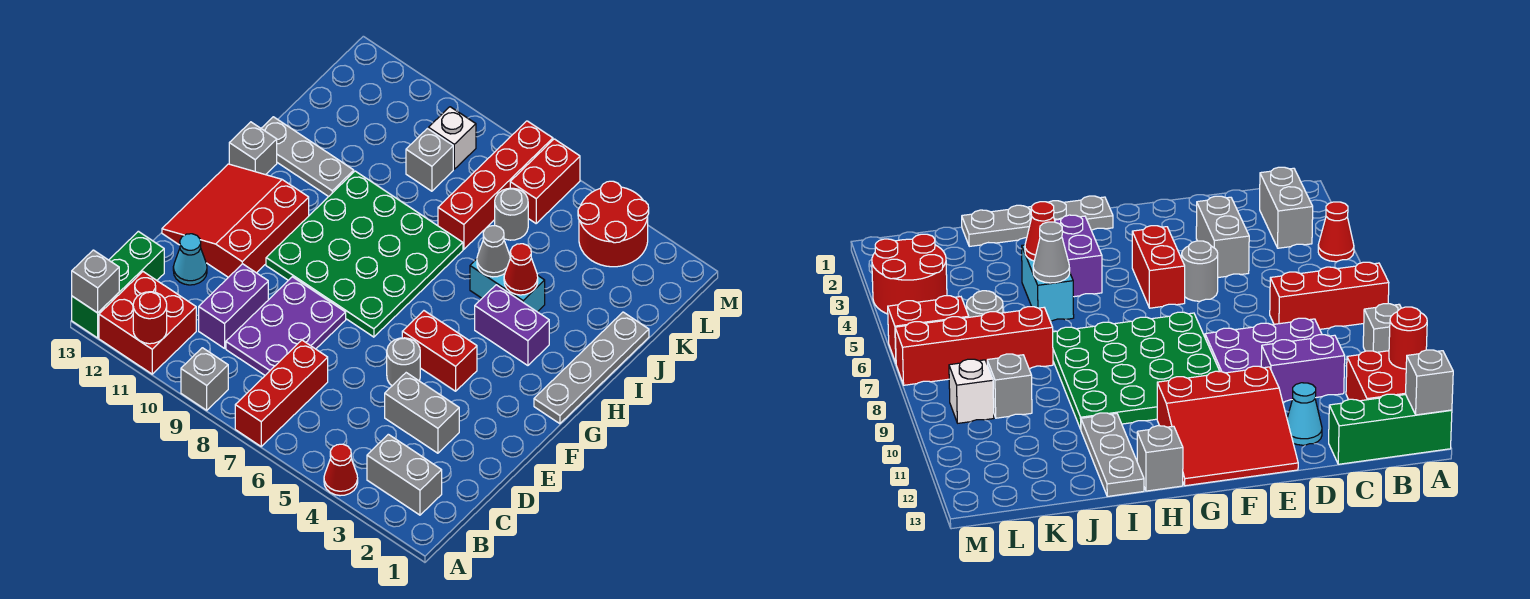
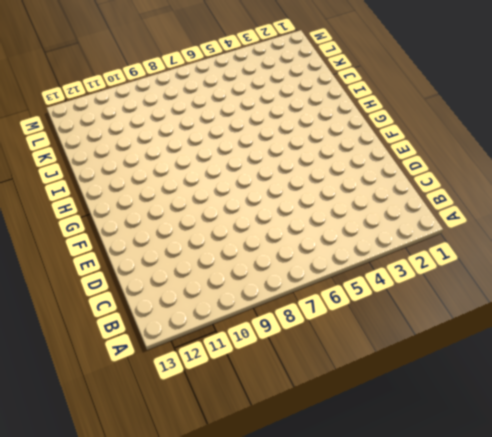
none -> red 1x1 cone [324,444,358,496]
none -> red 1x3 brick [235,340,328,446]
none -> grey 1x1 brick [181,348,228,410]

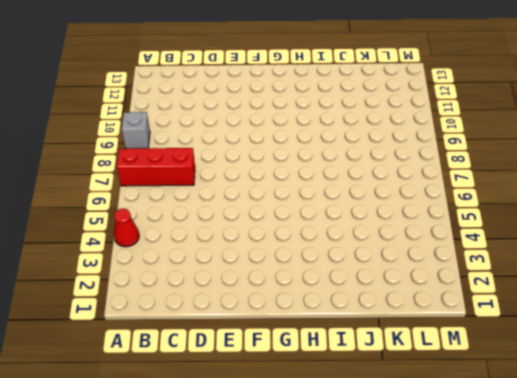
none -> red 2x2 brick [99,272,196,374]
none -> green 1x3 brick [72,231,164,338]
none -> grey 1x2 brick [367,434,442,515]

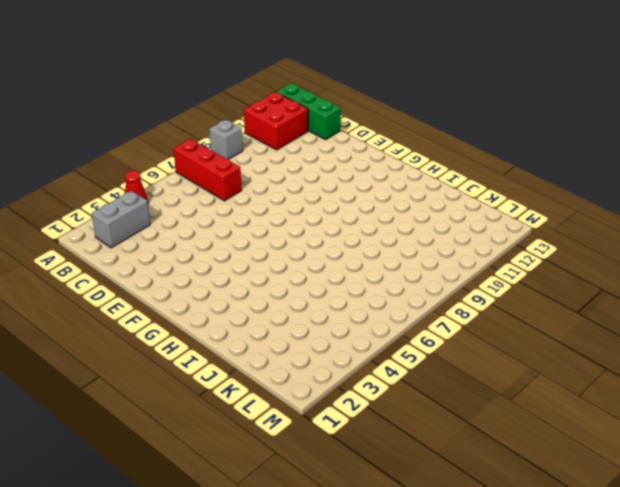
none -> purple 2x3 plate [226,277,346,375]
none -> purple 1x2 brick [199,264,268,348]
none -> grey 1x2 brick [385,373,459,453]

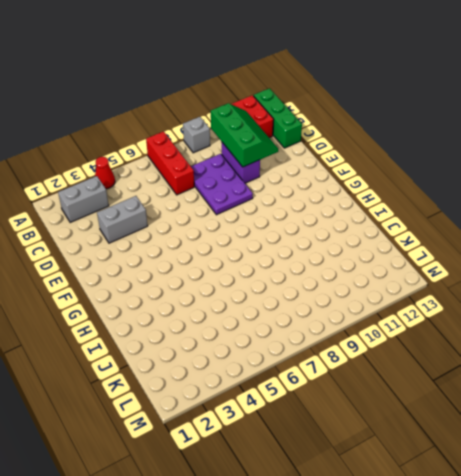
green 2x3 slope [211,103,278,167] -> none
none -> cyan 1x1 cone [173,234,207,285]
none -> grey 1x1 round brick [387,338,420,386]
none -> red 3x3 slope [162,164,309,277]

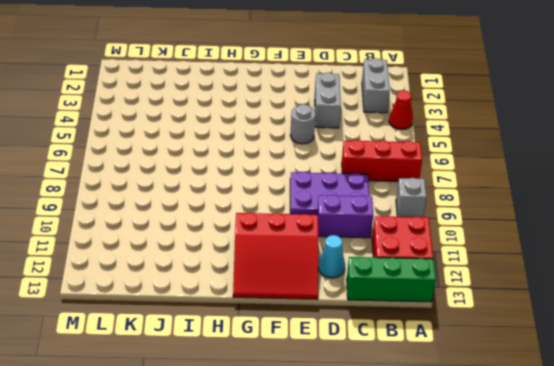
none -> red 1x2 brick [402,311,477,391]
none -> green 4x4 plate [266,171,463,337]
none -> grey 1x4 plate [534,312,649,424]

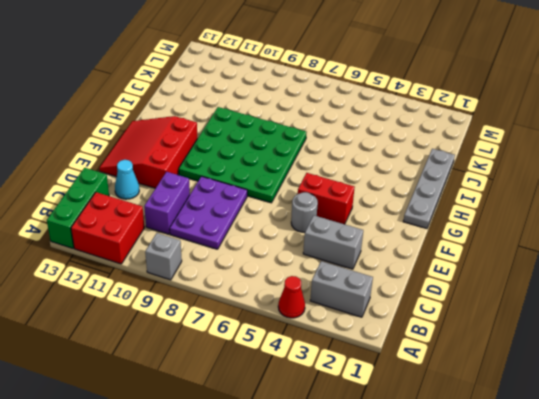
none -> red 1x3 brick [235,340,328,446]
none -> purple 1x2 brick [475,285,549,365]
none -> grey 1x1 brick [229,122,277,175]

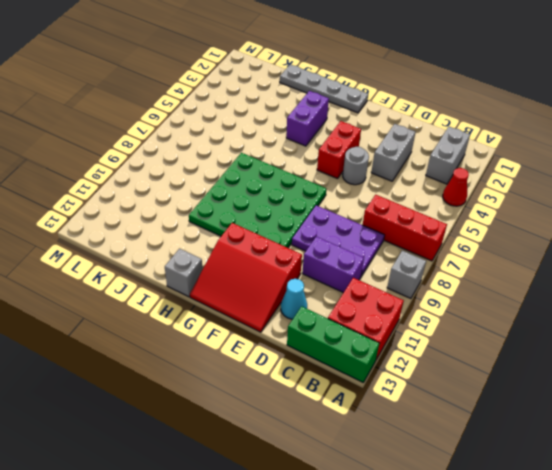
none -> cyan 1x2 brick [470,257,545,312]
none -> grey 1x3 plate [261,117,354,197]
none -> red 1x4 brick [438,121,553,249]

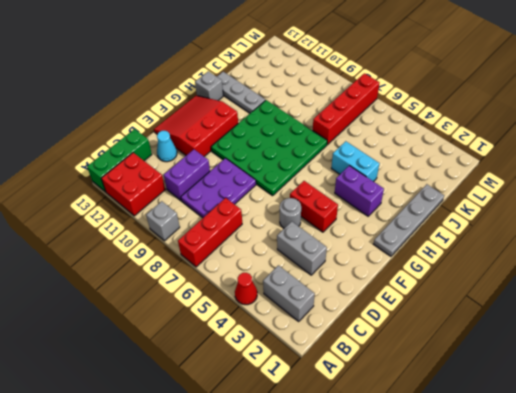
none -> grey 1x1 round brick [495,188,528,240]
none -> grey 1x1 brick [406,129,453,191]
none -> red 2x2 round brick [578,181,649,267]

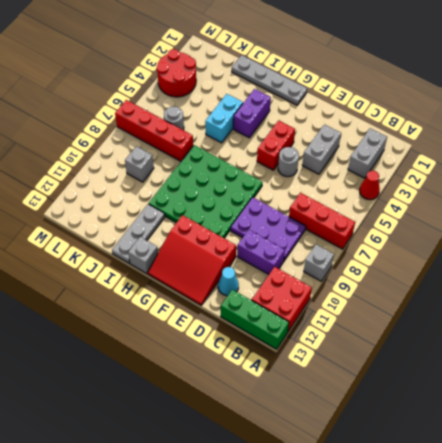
none -> red 1x2 brick [510,139,580,223]
none -> white 1x1 brick [428,107,476,169]
none -> red 1x1 round brick [133,292,167,344]

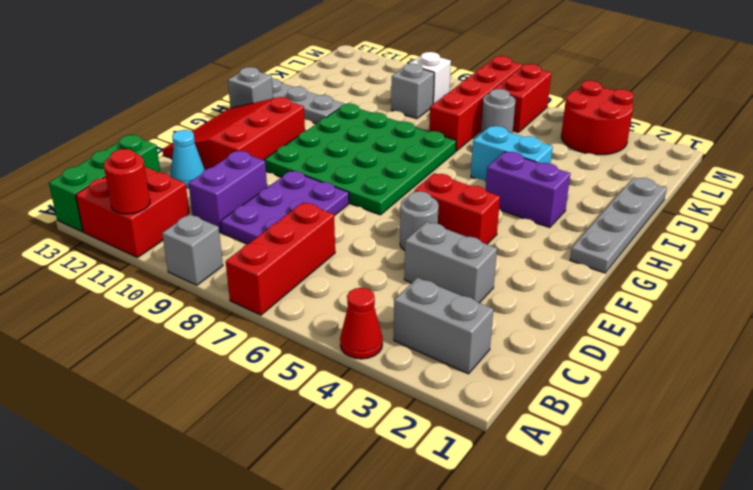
none -> grey 1x1 brick [72,250,119,313]
none -> red 1x1 cone [504,244,538,295]
none -> grey 1x1 cone [477,226,510,277]

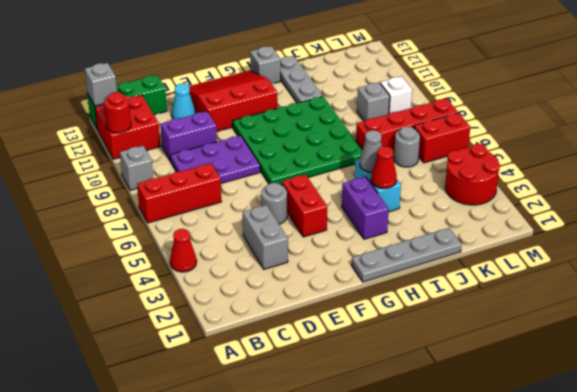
none -> grey 1x2 brick [367,434,442,515]

